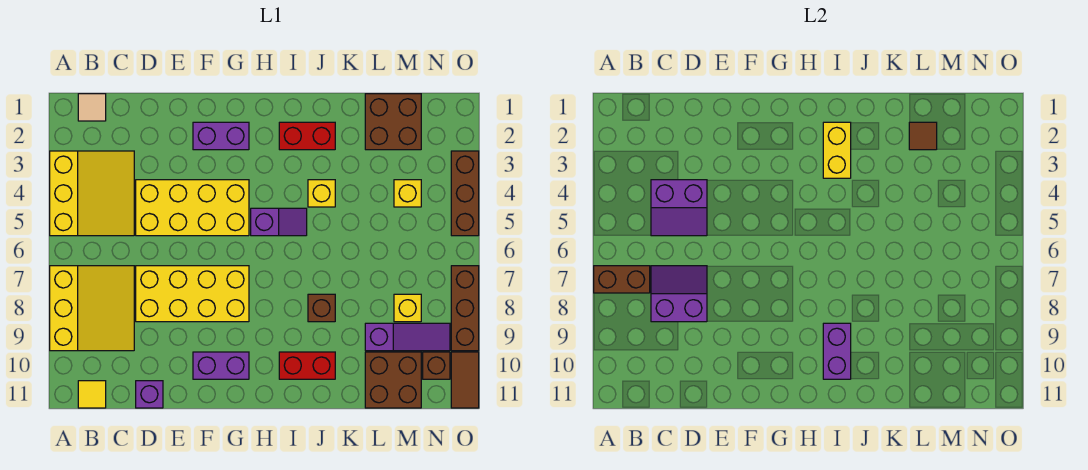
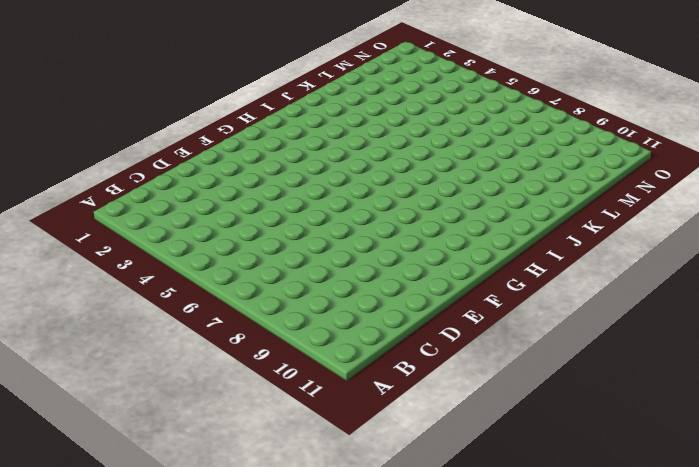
none -> yellow 3x3 slope [50,151,134,236]
none -> yellow 3x3 slope [50,266,134,351]
none -> tan 1x1 tile [78,94,106,121]

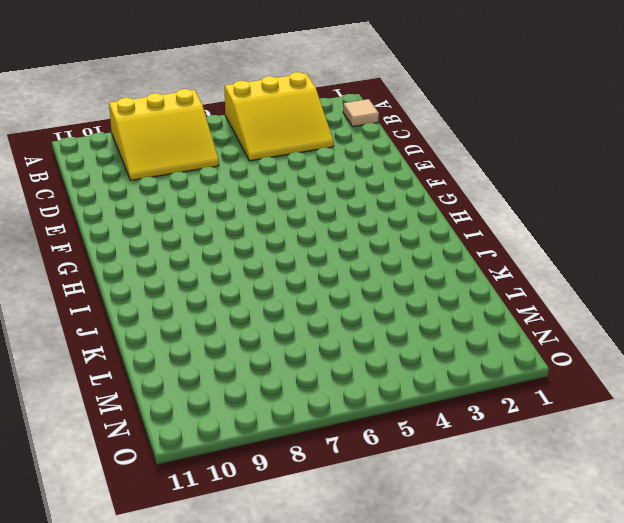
none -> yellow 1x1 tile [78,381,106,408]
none -> yellow 2x4 brick [136,180,249,236]
none -> yellow 2x4 brick [136,266,249,322]

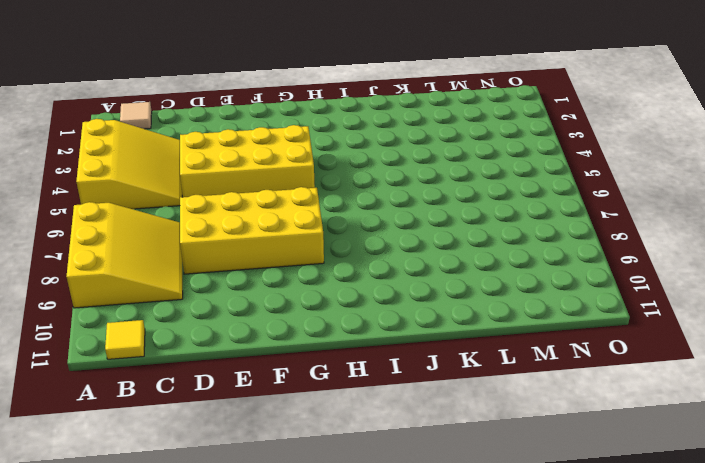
none -> purple 1x1 brick [136,381,163,408]
none -> purple 1x2 brick [193,122,249,150]
none -> purple 1x2 brick [193,352,249,379]

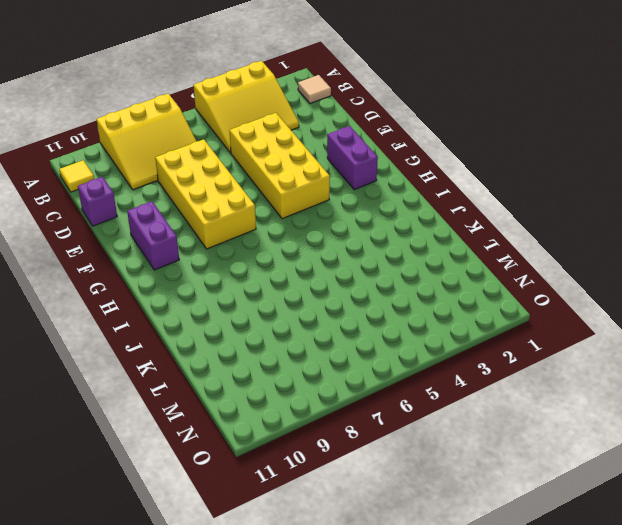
none -> purple 1x2 slope [251,208,307,236]
none -> red 1x2 brick [279,122,335,150]
none -> red 1x2 brick [279,352,335,379]

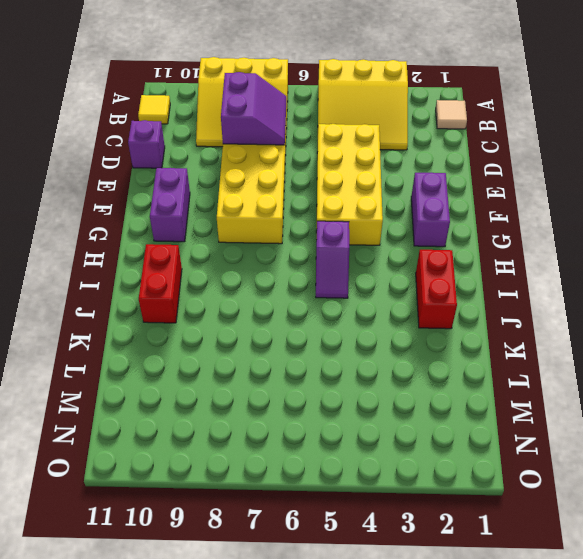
none -> yellow 1x1 brick [308,180,335,207]
none -> brown 1x1 brick [308,294,335,322]
none -> brown 2x2 brick [365,94,421,150]

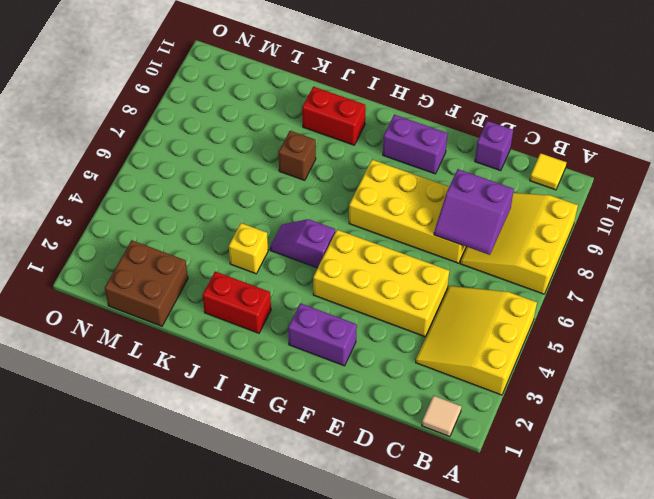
none -> purple 1x3 slope [365,323,450,351]
none -> brown 2x2 brick [365,352,421,408]
none -> yellow 1x1 brick [394,180,421,207]

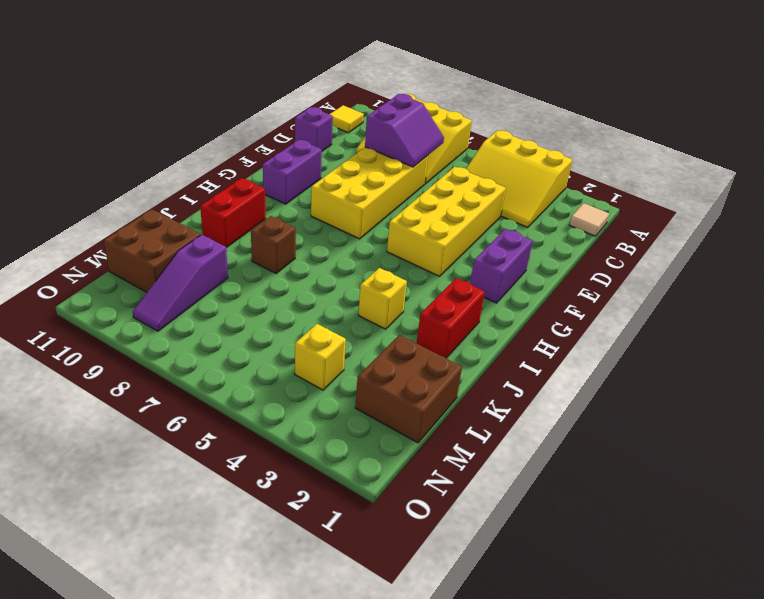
none -> purple 1x2 slope [251,208,307,236]
none -> yellow 1x1 brick [394,294,421,322]
none -> brown 1x1 brick [423,352,450,379]

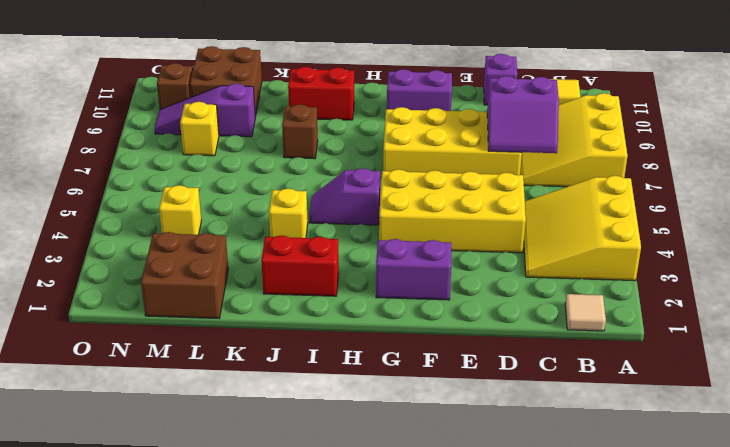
none -> brown 1x3 brick [451,151,479,236]
none -> brown 1x3 brick [451,266,479,351]
none -> brown 1x2 tile [451,352,479,408]

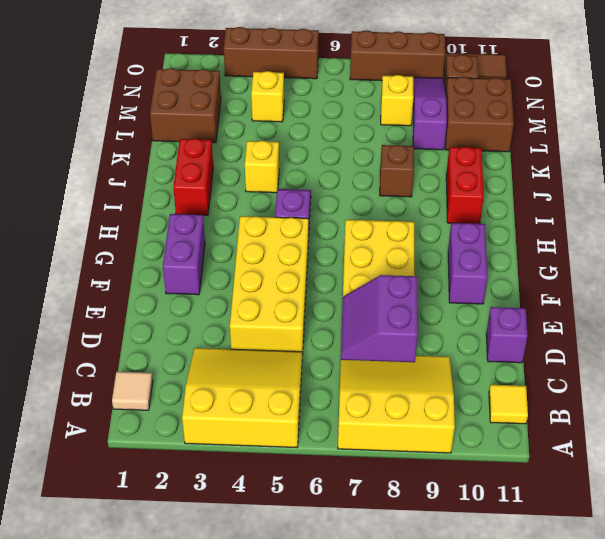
none -> brown 1x2 brick [594,266,650,293]
none -> purple 2x2 slope [651,180,707,236]
none -> yellow 1x2 brick [823,122,851,178]

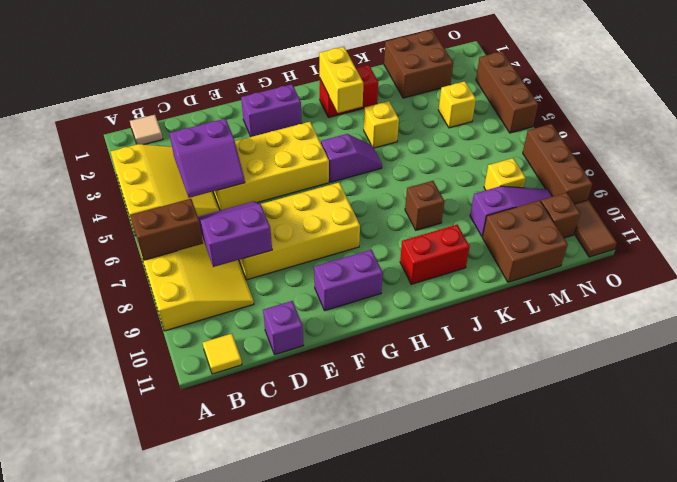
none -> purple 1x2 brick [823,323,851,379]
none -> brown 1x1 tile [909,122,937,150]

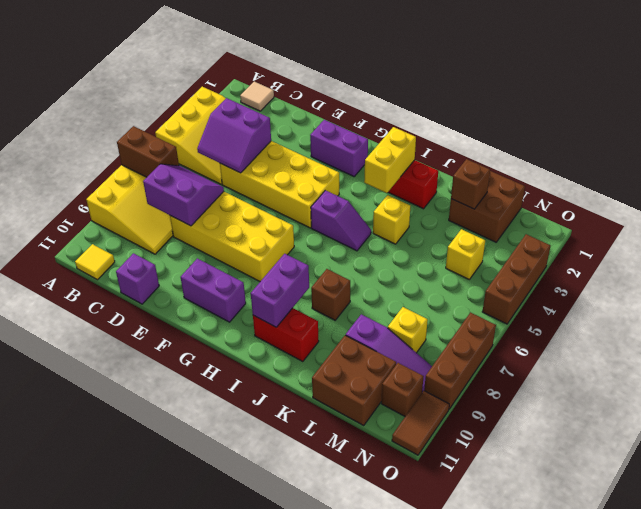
brown 1x1 brick [451,159,490,209] -> brown 1x1 tile [909,122,937,150]

